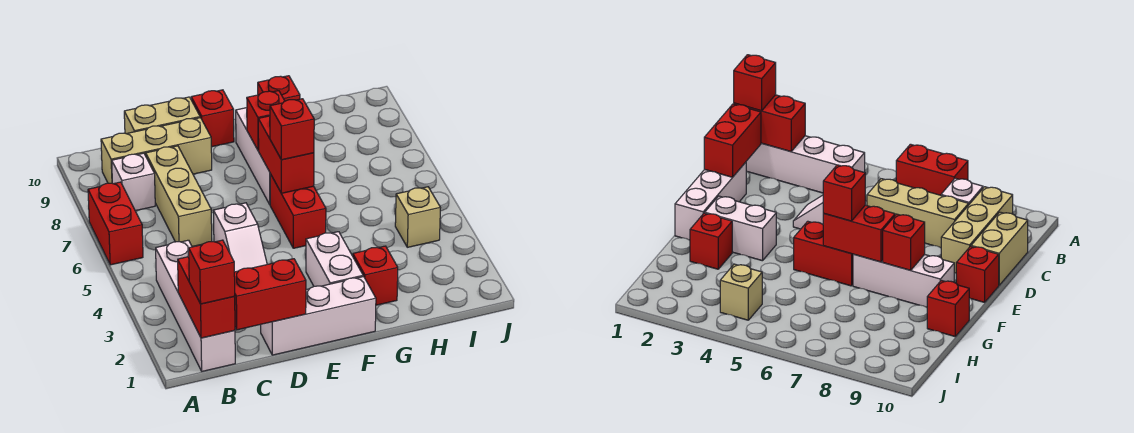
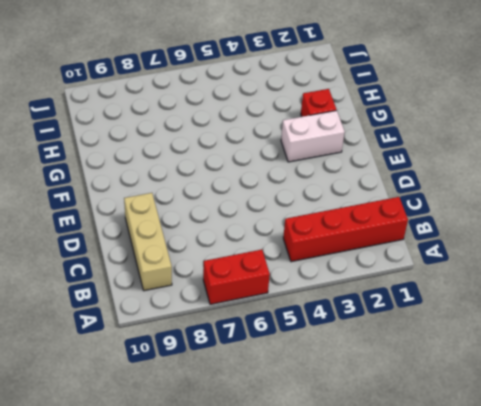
red 1x4 brick [283,197,408,262] -> white 1x4 brick [156,240,235,371]
none -> white 1x1 brick [112,153,155,211]
none -> tan 1x3 brick [146,146,212,247]
none -> tan 1x2 brick [124,97,200,134]

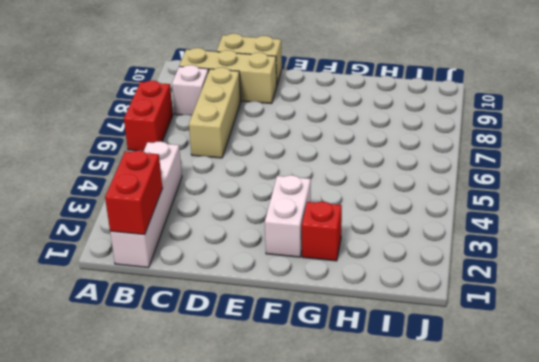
none -> white 1x3 brick [261,276,376,355]
none -> white 1x2 slope [214,203,267,272]
none -> red 1x1 brick [191,90,234,147]

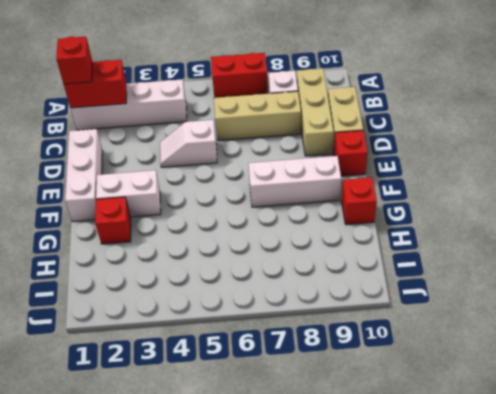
none -> red 1x2 brick [270,174,326,248]
none -> tan 1x1 brick [395,187,441,247]
none -> red 1x2 brick [234,259,306,330]

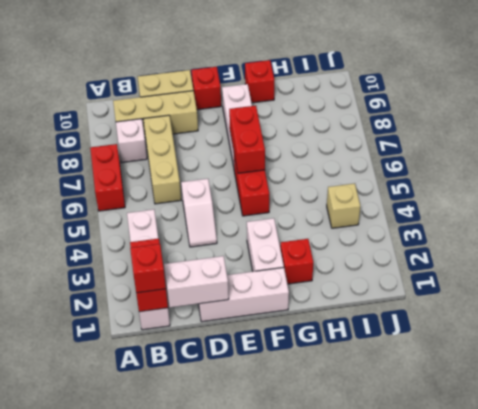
white 1x2 brick [164,256,229,308] -> red 1x2 brick [234,259,306,330]
none -> red 1x1 brick [247,91,285,150]
none -> red 1x1 brick [270,99,314,160]

